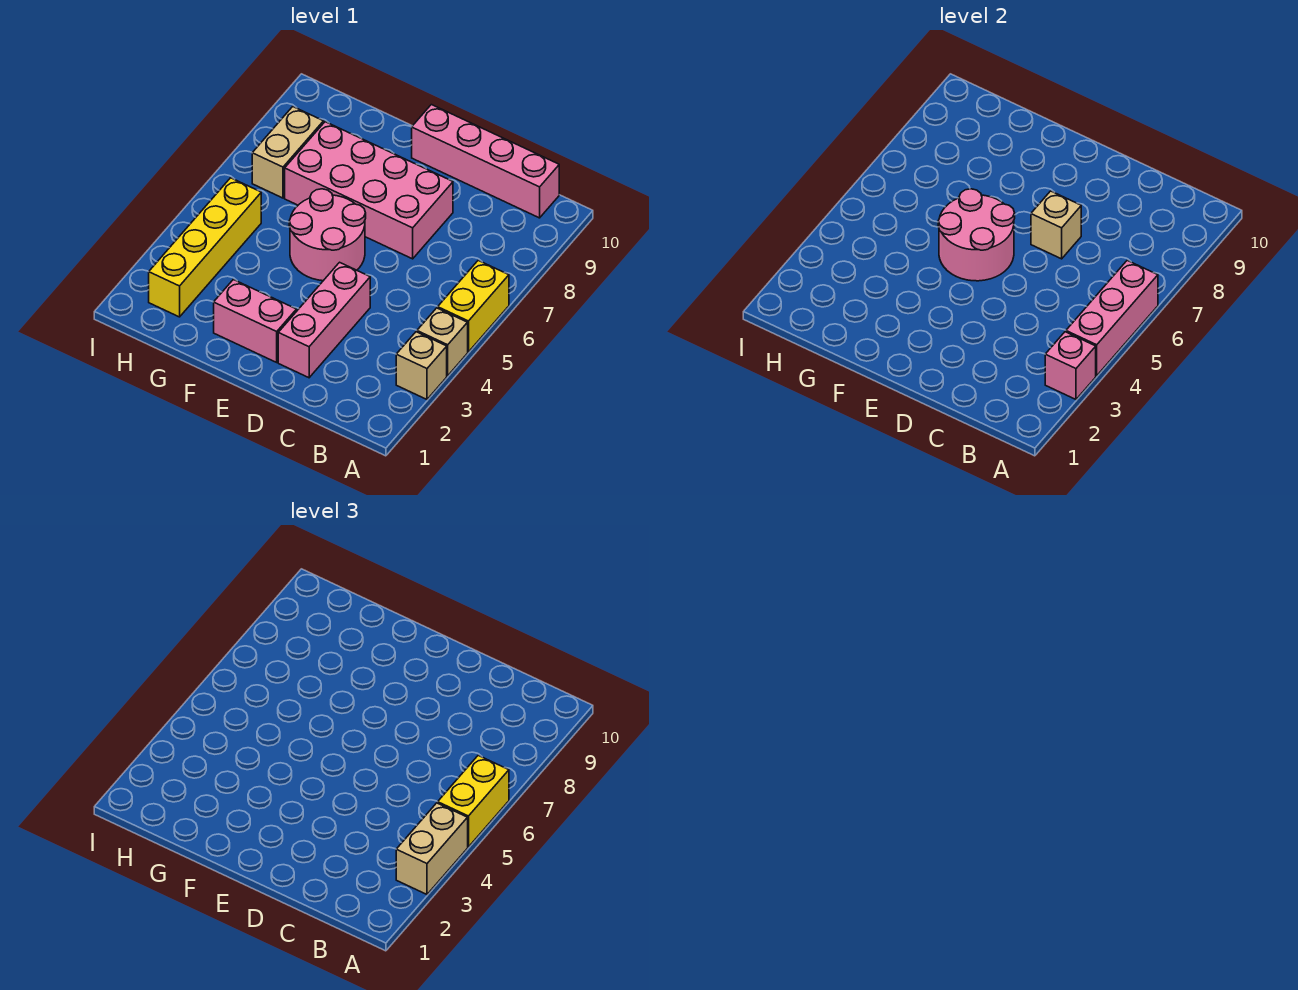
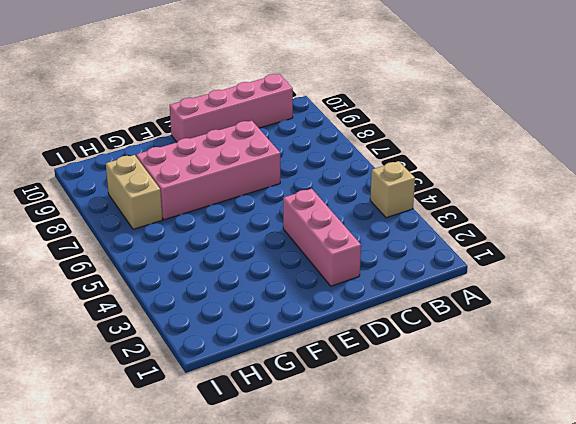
none -> tan 1x1 brick [396,332,447,399]
none -> yellow 1x2 brick [438,260,509,352]
none -> pink 1x2 brick [214,280,296,362]

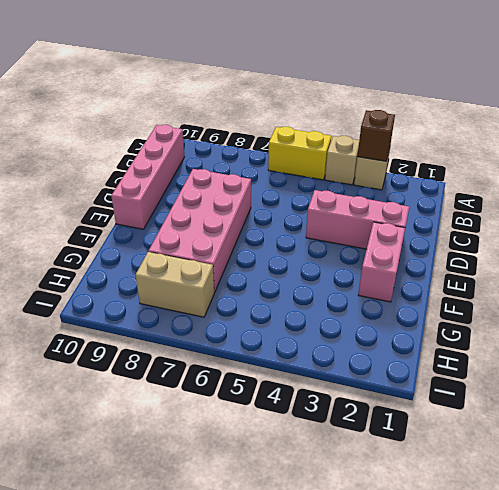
brown 1x1 brick [357,110,395,161] -> pink 1x1 brick [1045,332,1096,399]
none -> pink 2x2 round brick [289,189,366,281]
none -> yellow 1x4 brick [149,178,261,317]
none -> pink 1x3 brick [1066,260,1158,376]

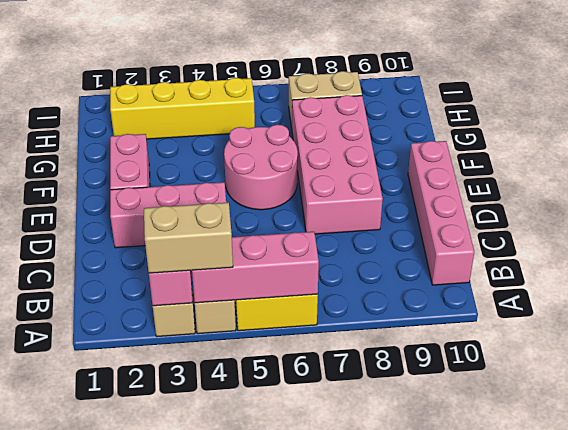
none -> tan 1x1 brick [1031,191,1081,259]
none -> pink 2x2 round brick [938,189,1015,281]
none -> yellow 1x2 brick [438,755,509,847]

